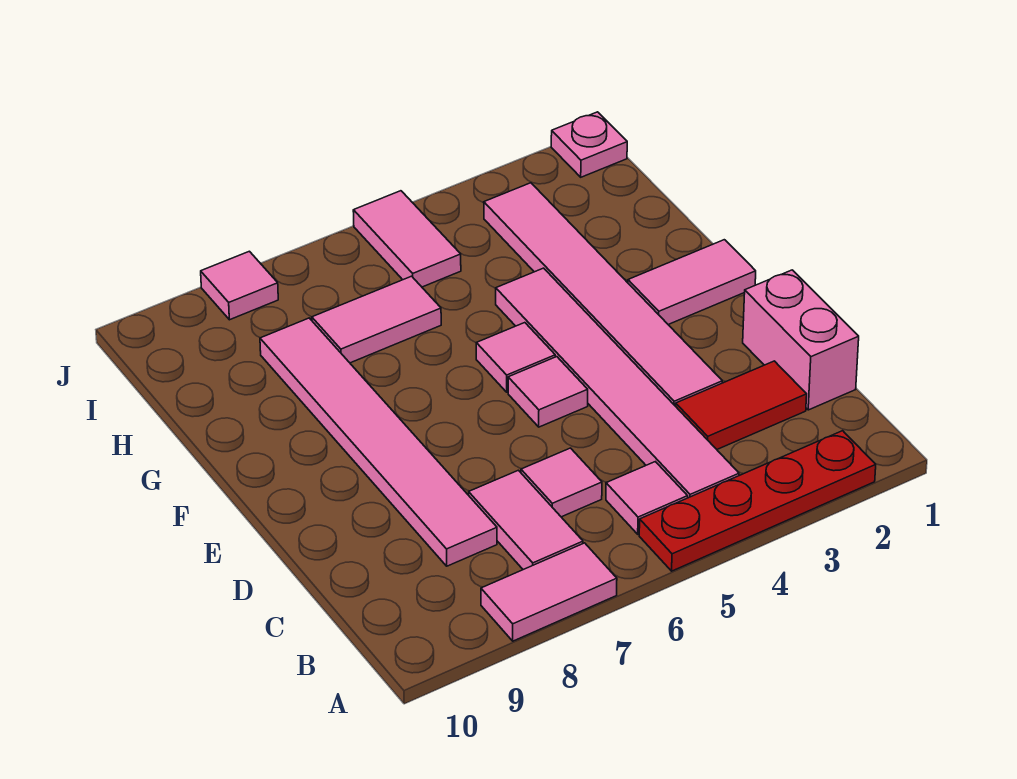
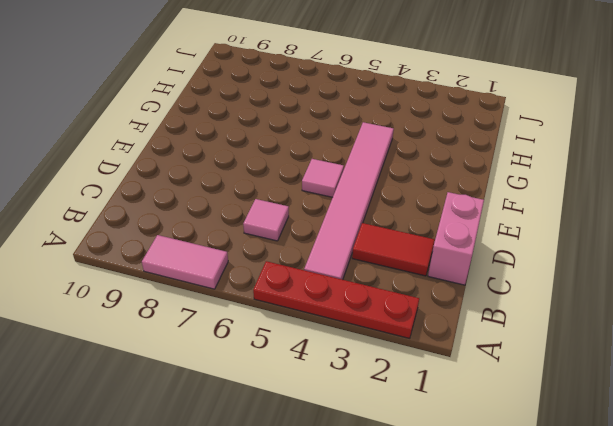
none -> pink 1x1 tile [606,462,688,534]
none -> pink 1x2 tile [469,470,583,570]
none -> pink 1x6 tile [260,318,497,566]

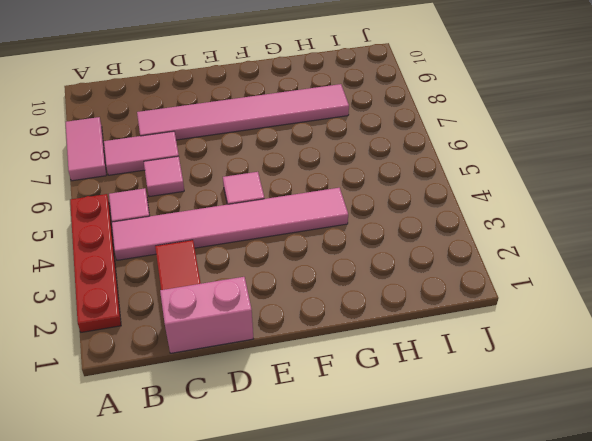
none -> pink 1x6 tile [484,183,722,406]
none -> pink 1x2 tile [628,240,756,325]
none -> pink 1x1 tile [476,323,555,392]

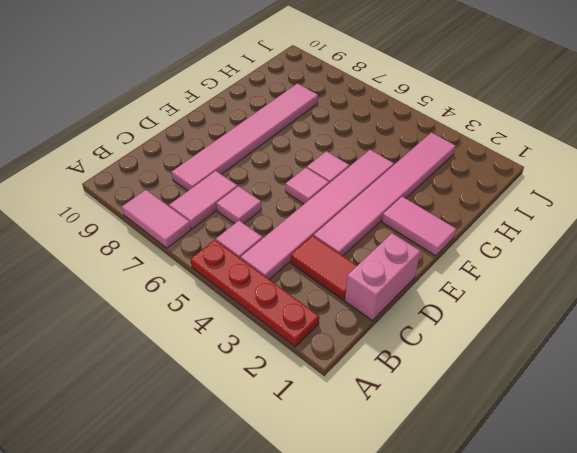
none -> pink 1x2 tile [312,276,441,363]
none -> pink 1x2 tile [353,191,461,287]
none -> pink 1x1 plate [551,112,627,177]

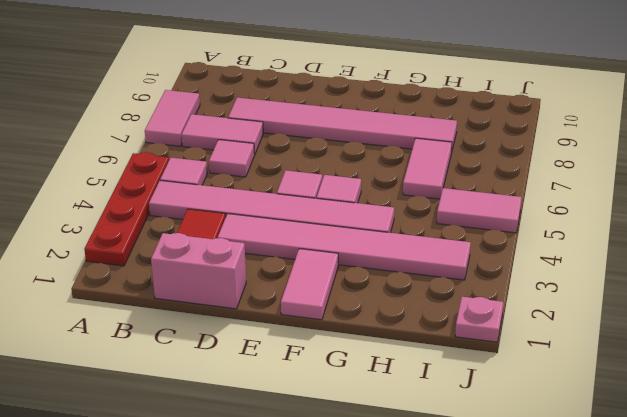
none -> pink 1x1 tile [201,251,278,320]

